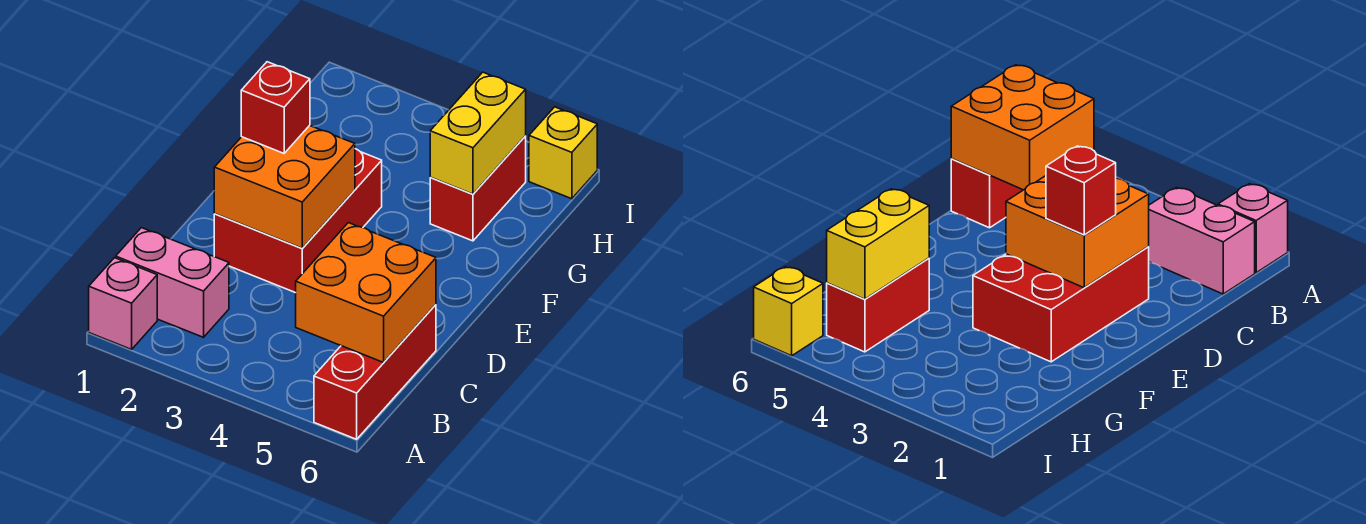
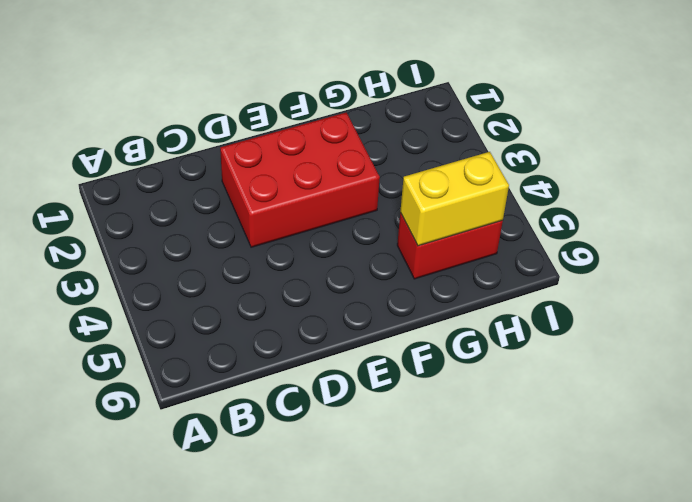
none -> pink 1x1 brick [89,258,157,349]
none -> red 1x3 brick [314,305,436,439]

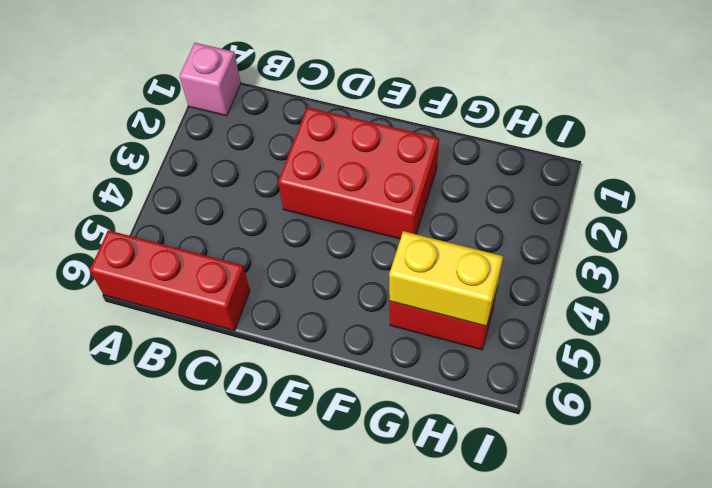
none -> pink 1x2 brick [116,228,229,337]
none -> yellow 1x1 brick [529,107,597,199]

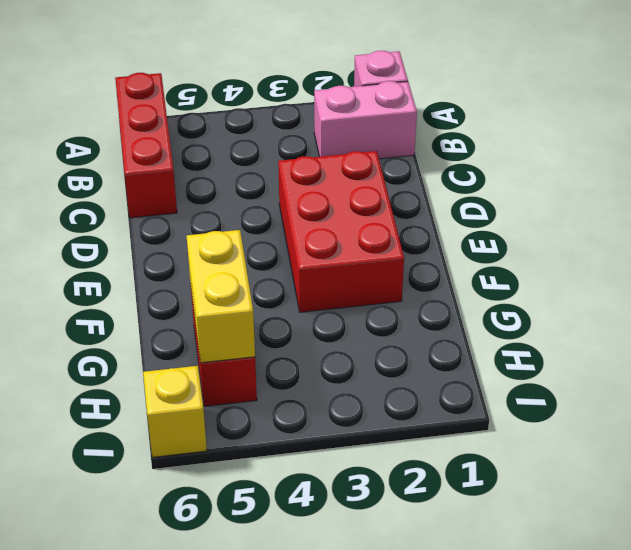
none -> orange 2x2 brick [296,223,436,362]
none -> orange 2x2 brick [214,125,355,248]

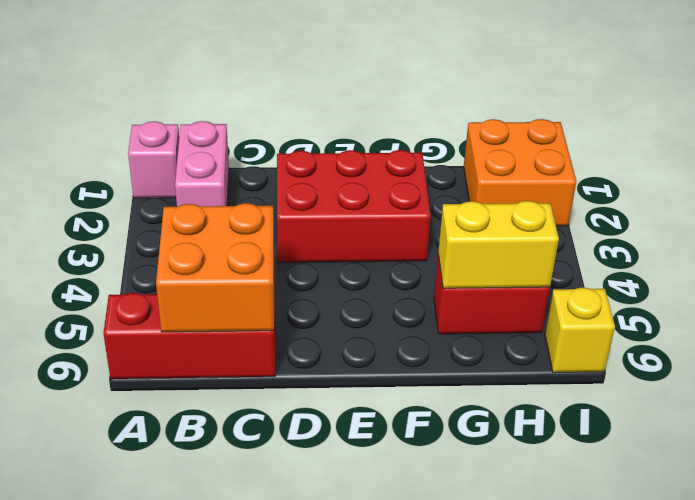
orange 2x2 brick [464,119,576,226] -> orange 2x2 brick moved to [214,125,355,248]
none -> red 1x1 brick [241,62,310,153]

